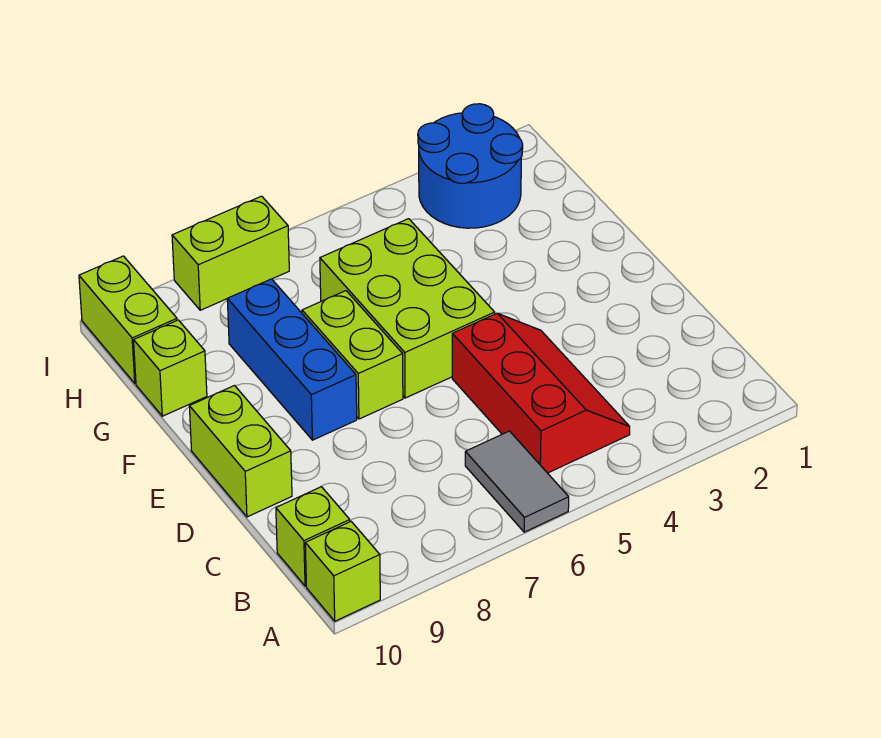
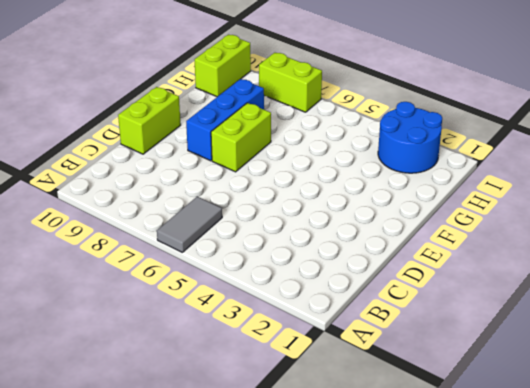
none -> lime 1x1 brick [305,522,380,621]
none -> red 2x3 slope [452,313,630,473]
none -> lime 1x1 brick [276,487,350,586]

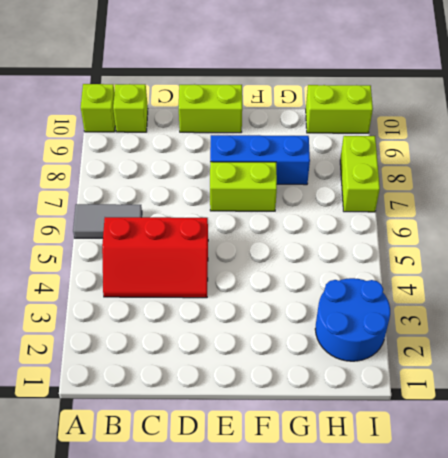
none -> lime 2x3 brick [320,219,495,398]
none -> lime 1x1 brick [134,320,207,416]

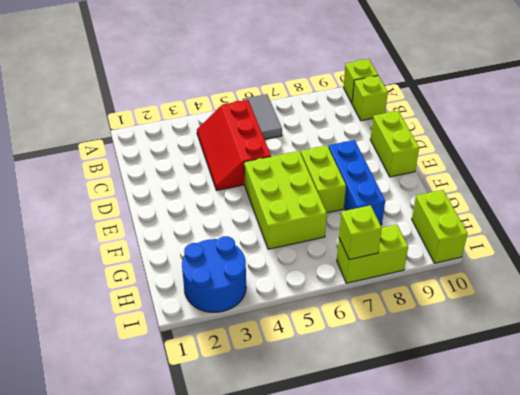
lime 1x1 brick [339,205,382,260] -> lime 1x1 brick moved to [134,320,207,416]

